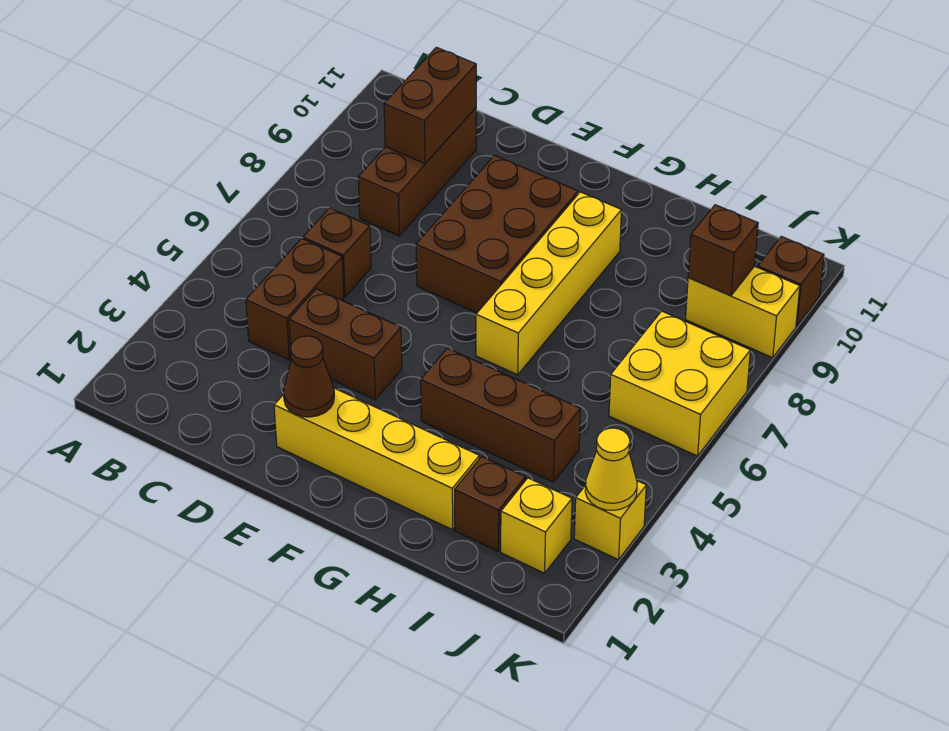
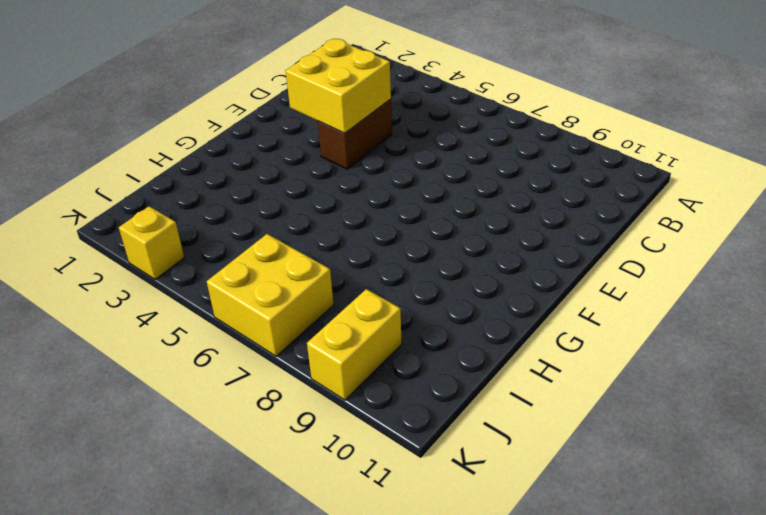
yellow 2x2 brick [286,39,391,133] -> none
none -> brown 1x2 brick [246,239,344,360]
none -> brown 1x1 brick [303,208,371,297]
none -> brown 1x3 brick [358,108,476,236]

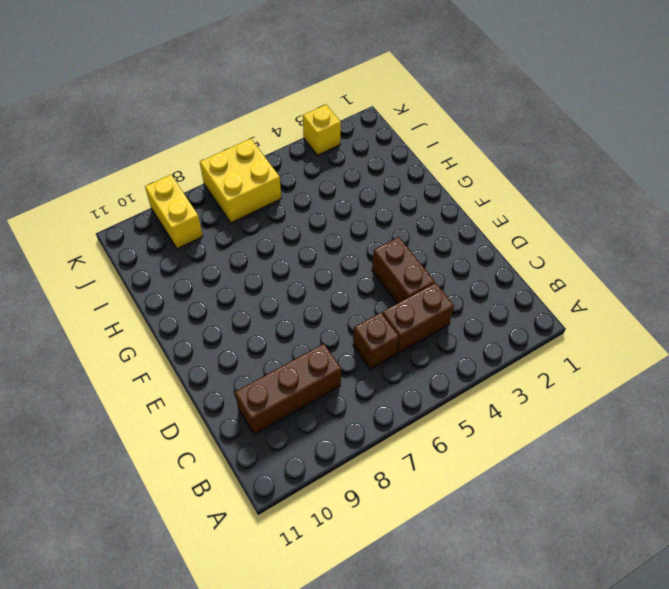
none -> yellow 1x4 brick [274,388,479,530]
none -> brown 2x3 brick [416,155,578,313]
none -> brown 1x3 brick [421,348,580,482]

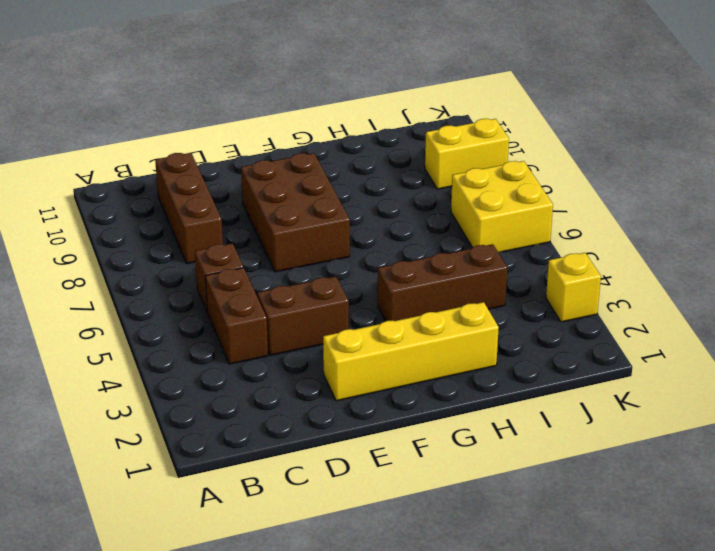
none -> yellow 1x4 brick [476,192,622,375]
none -> brown 1x1 brick [455,457,526,551]
none -> yellow 1x1 brick [501,478,572,573]

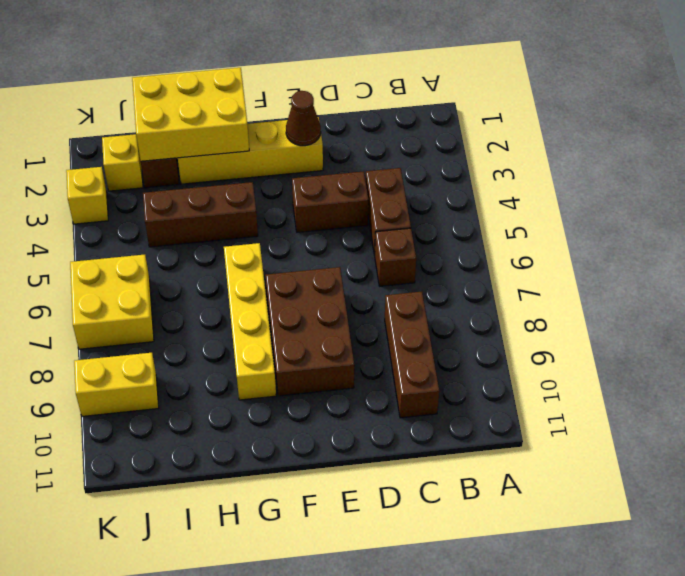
yellow 2x3 brick [132,68,249,161] -> none
none -> brown 1x1 brick [758,236,824,326]
none -> brown 1x2 brick [384,47,476,164]
none -> brown 1x1 brick [688,205,758,296]

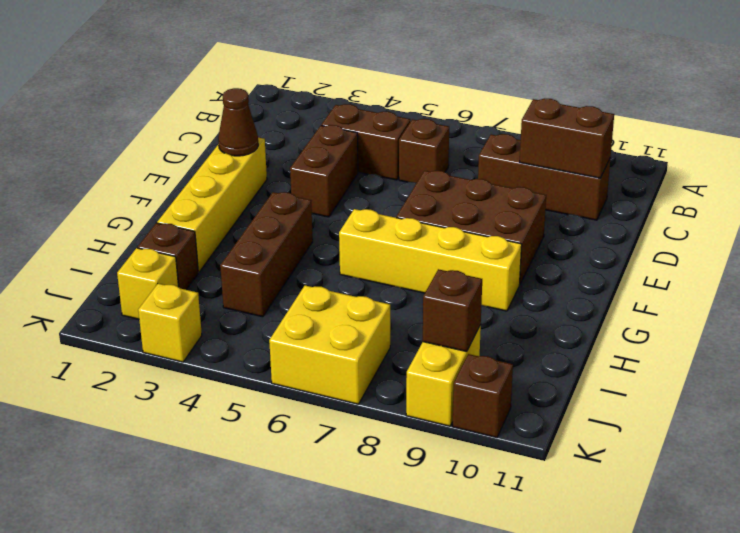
none -> yellow 1x1 cone [585,428,637,510]

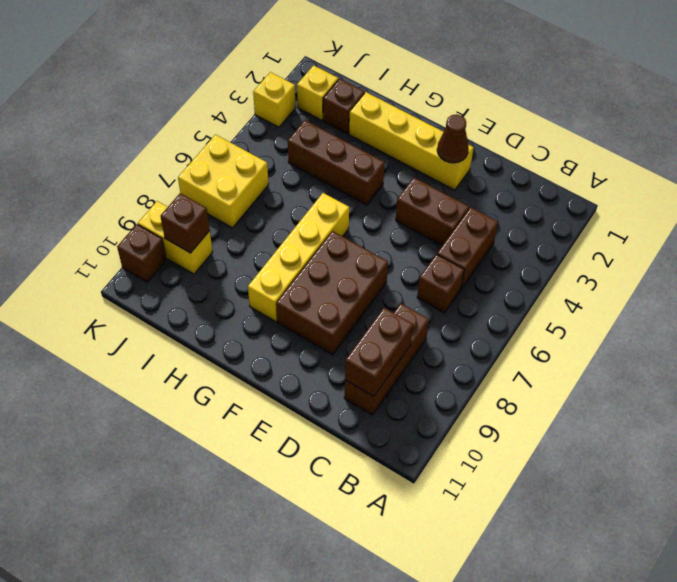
none -> yellow 1x1 cone [585,428,637,510]

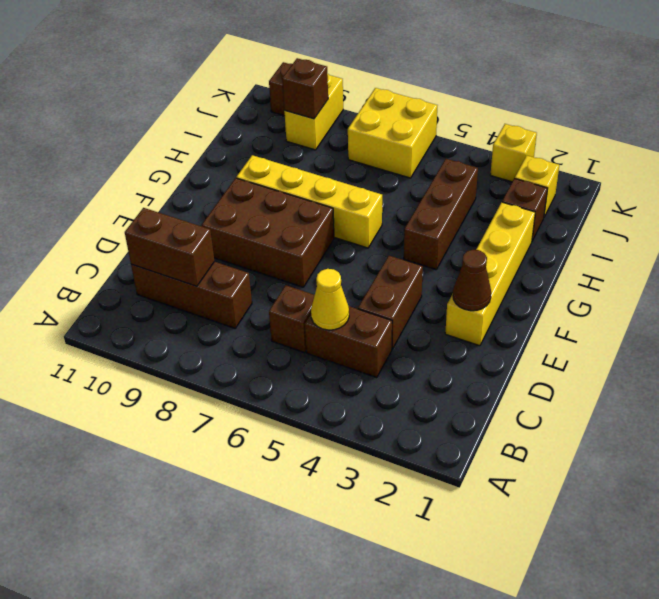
yellow 1x1 cone [311,269,349,330] -> yellow 1x1 cone moved to [585,428,637,510]

